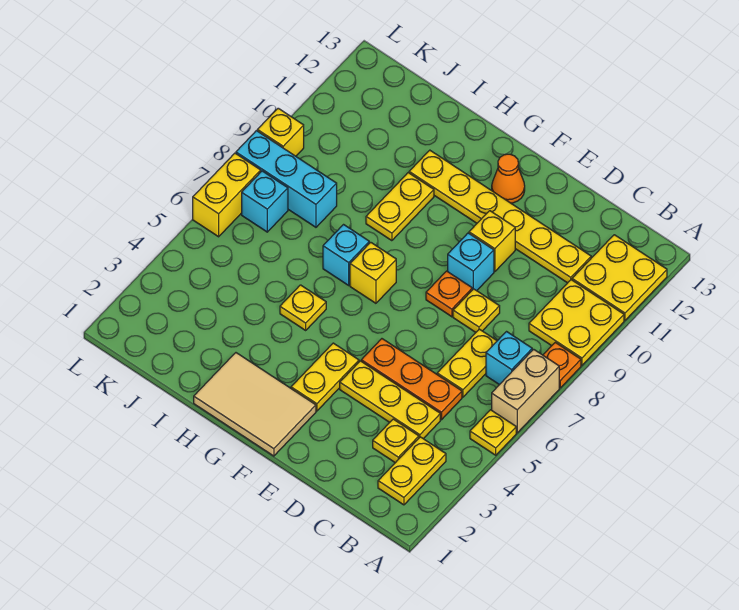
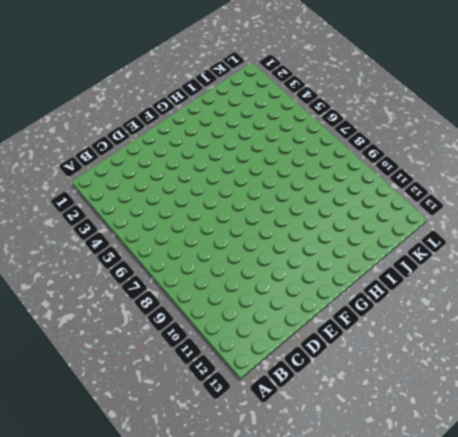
none -> yellow 1x1 plate [470,410,516,455]
none -> tan 1x2 brick [492,349,559,433]
none -> orange 1x1 plate [543,342,581,388]

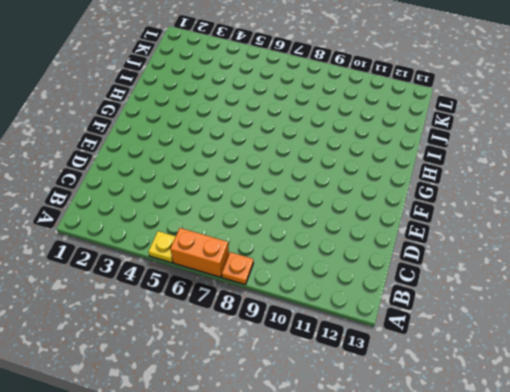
orange 1x2 brick [170,228,229,277] -> tan 1x2 brick [492,349,559,433]
none -> yellow 2x2 plate [529,280,624,365]
none -> yellow 2x2 plate [572,235,667,320]
none -> yellow 1x2 plate [378,437,446,505]

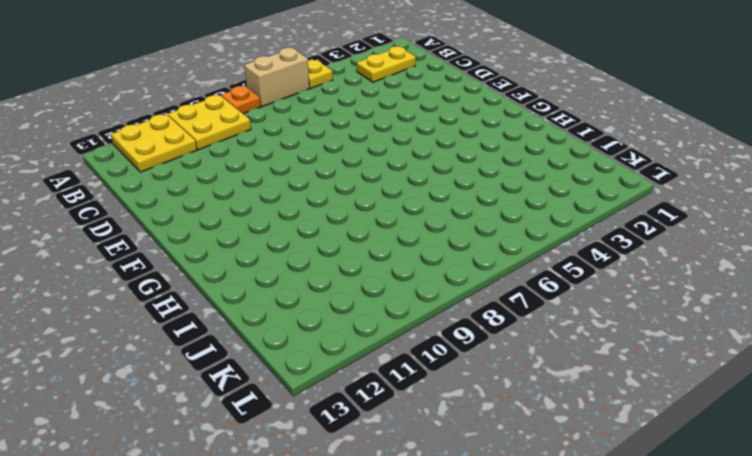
none -> cyan 1x1 brick [486,332,532,385]
none -> yellow 1x1 plate [373,419,419,463]
none -> yellow 1x3 plate [340,361,440,439]

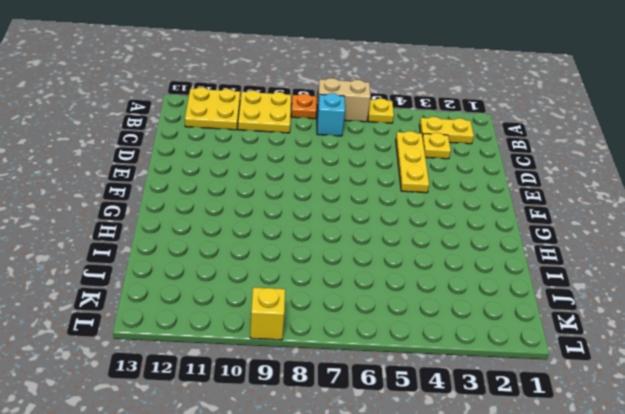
none -> orange 1x3 plate [361,339,462,420]
none -> yellow 1x2 plate [437,329,497,397]
none -> yellow 1x6 plate [409,150,591,283]

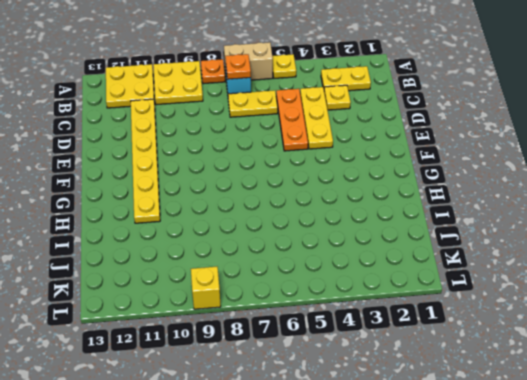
orange 1x1 plate [225,54,251,79] -> orange 1x1 plate moved to [426,271,472,317]
none -> yellow 1x1 plate [453,289,500,332]
none -> cyan 1x1 brick [448,233,494,291]
none -> yellow 1x1 brick [469,211,515,272]

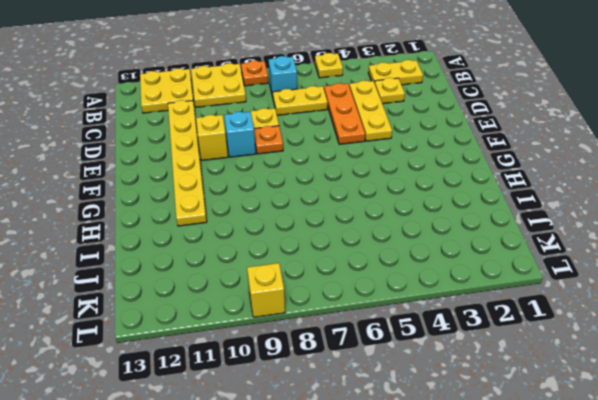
none -> tan 1x2 brick [492,349,559,433]
none -> tan 2x3 tile [194,353,316,456]
none -> yellow 1x2 plate [291,343,359,411]

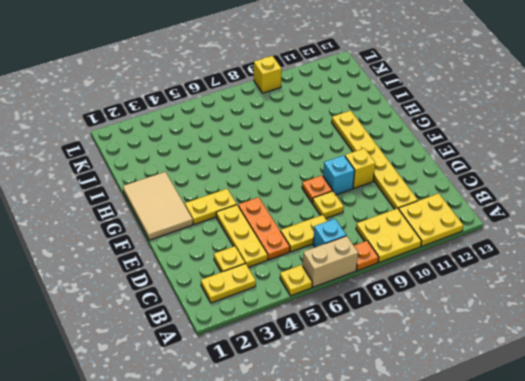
none -> orange 1x1 cone [492,154,525,203]
none -> yellow 1x1 brick [350,242,396,303]
none -> yellow 1x1 plate [280,285,326,330]

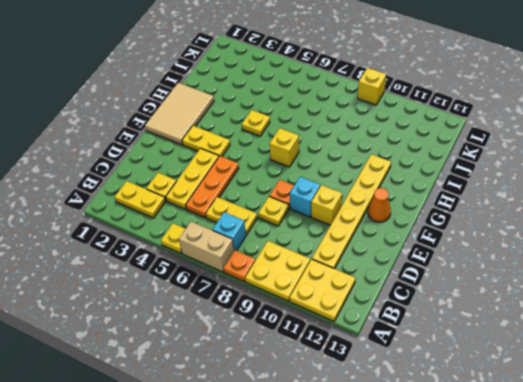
none -> cyan 1x1 brick [323,225,369,285]
none -> yellow 1x2 plate [366,173,434,241]
none -> cyan 1x3 brick [236,131,337,227]

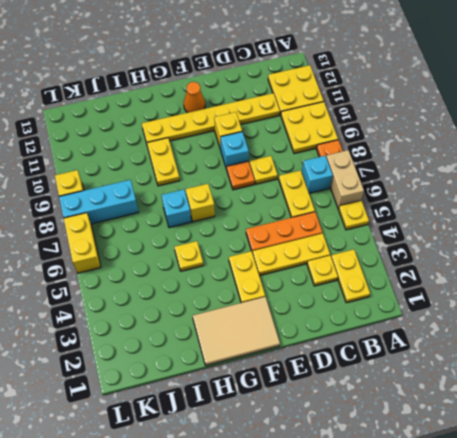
none -> cyan 1x1 brick [242,171,288,232]

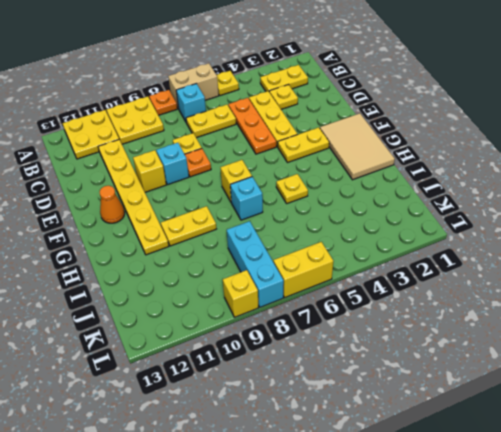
none -> cyan 1x1 brick [242,171,288,232]

